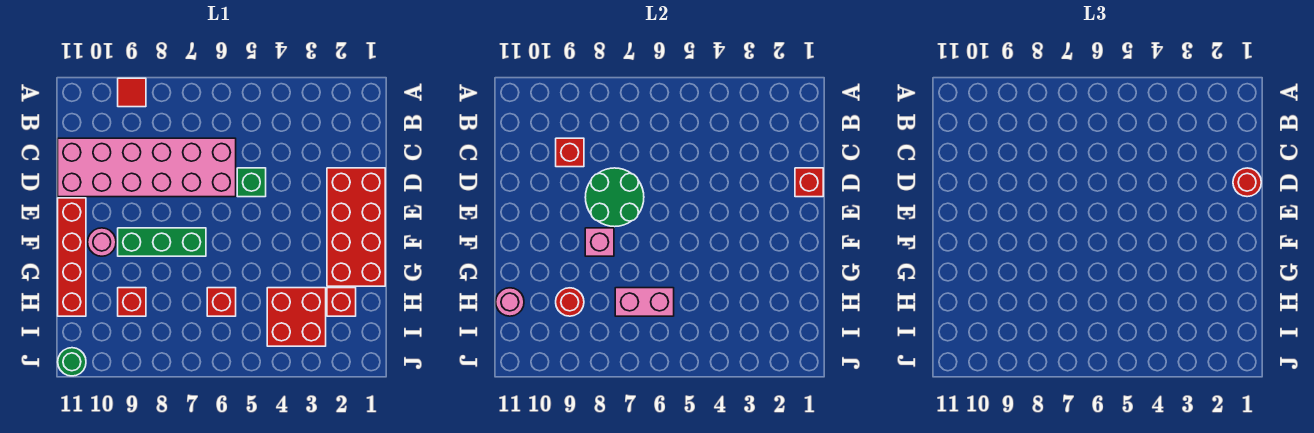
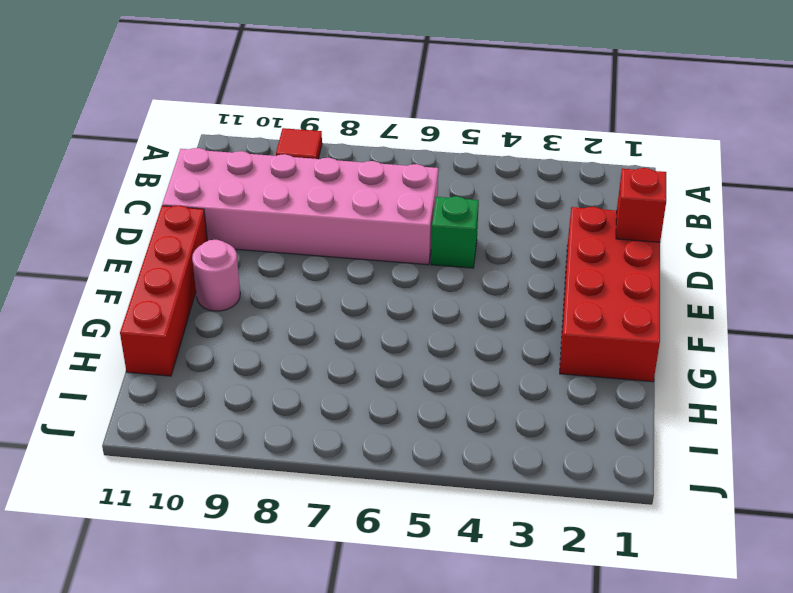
none -> green 1x3 brick [118,228,206,256]
none -> red 1x1 brick [327,288,356,316]
none -> red 2x2 brick [267,288,326,346]

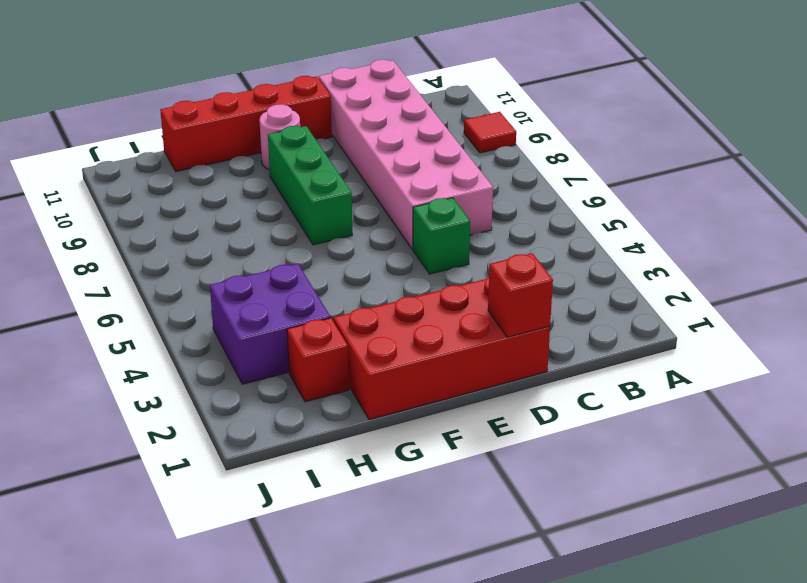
purple 2x2 brick [210,264,330,384] -> red 2x2 brick [267,288,326,346]
none -> red 1x1 brick [207,288,236,316]
none -> red 1x1 brick [118,288,146,316]
none -> green 1x1 round brick [58,348,86,376]

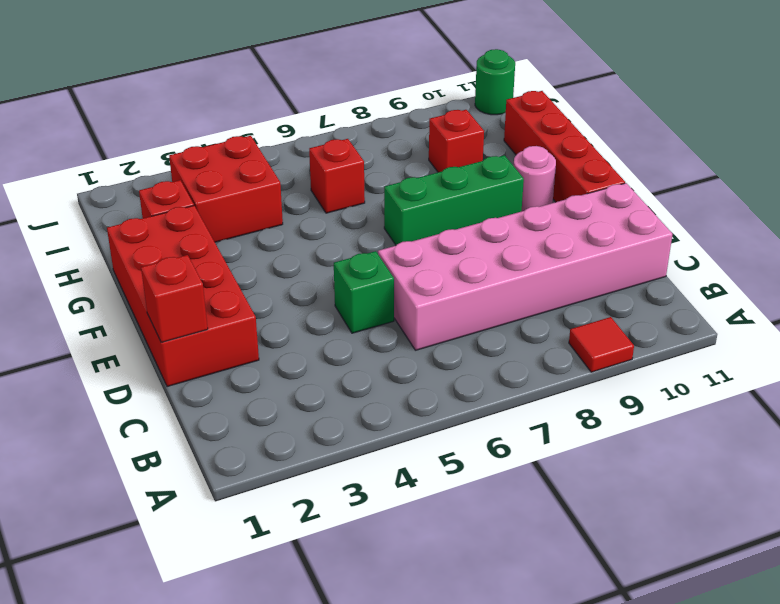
none -> red 1x1 brick [556,138,584,167]
none -> green 2x2 round brick [585,168,644,227]
none -> pink 1x1 brick [585,228,614,256]

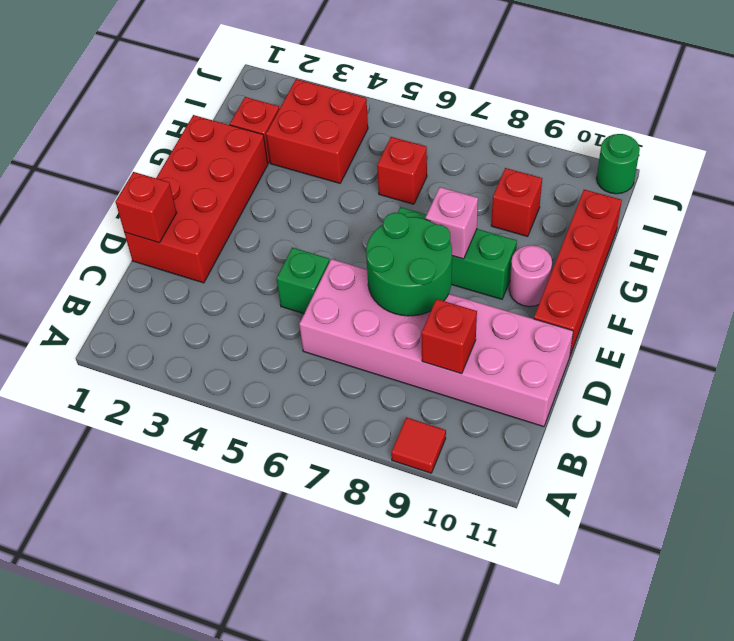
none -> pink 1x2 brick [615,288,674,316]
none -> red 1x1 round brick [556,288,584,316]
none -> pink 1x1 round brick [496,288,524,316]

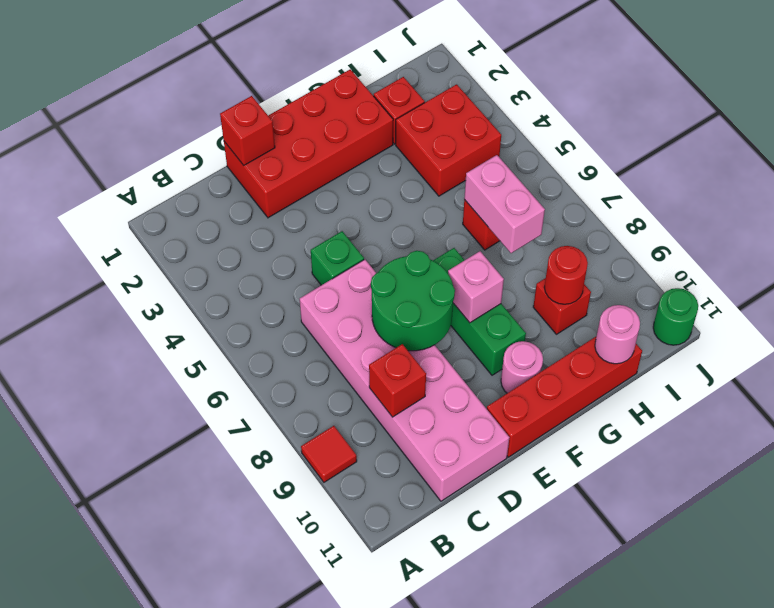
none -> red 1x1 round brick [1233,168,1261,197]

